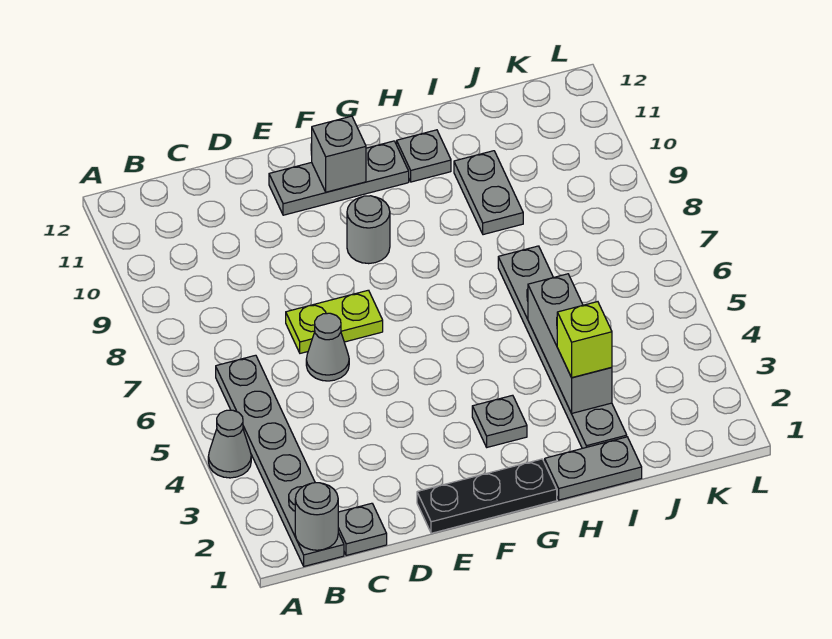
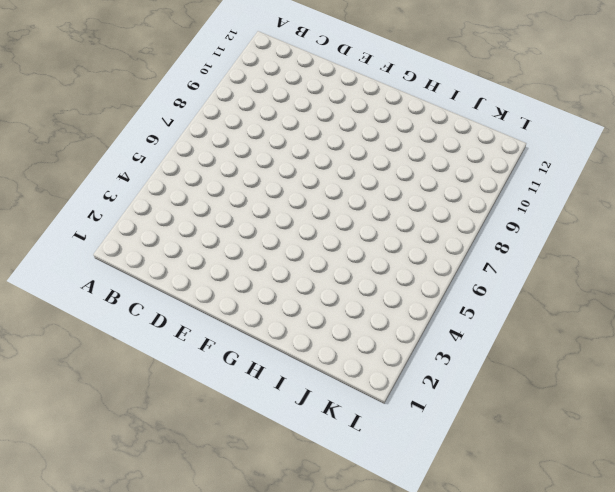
none -> grey 1x1 cone [208,410,251,478]
none -> grey 1x6 plate [216,355,344,566]
none -> grey 1x1 plate [338,503,387,555]

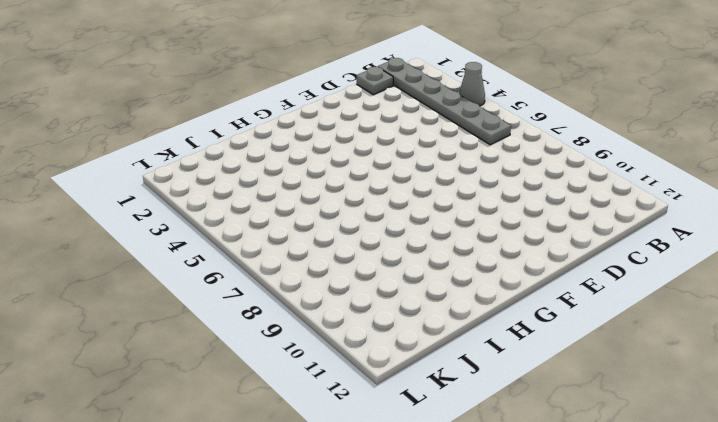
none -> grey 1x1 cone [306,313,349,381]
none -> lime 1x2 plate [286,290,383,353]
none -> black 1x3 plate [417,459,557,533]

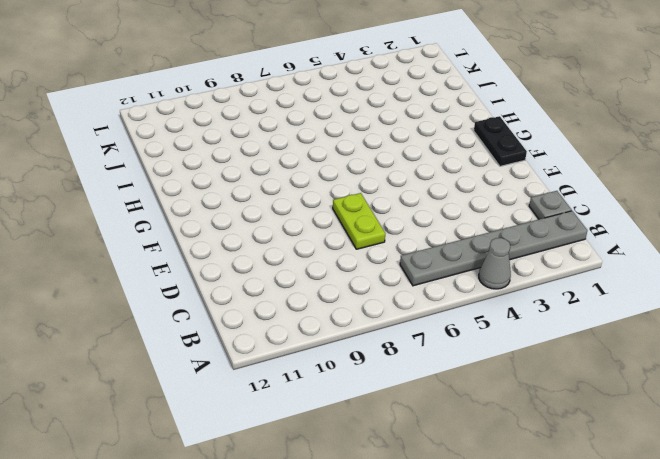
black 1x2 plate [474,116,527,166] -> black 1x3 plate [417,459,557,533]
none -> grey 1x1 cone [306,313,349,381]
none -> grey 1x3 plate [269,141,409,215]
none -> grey 1x1 round brick [347,196,390,264]

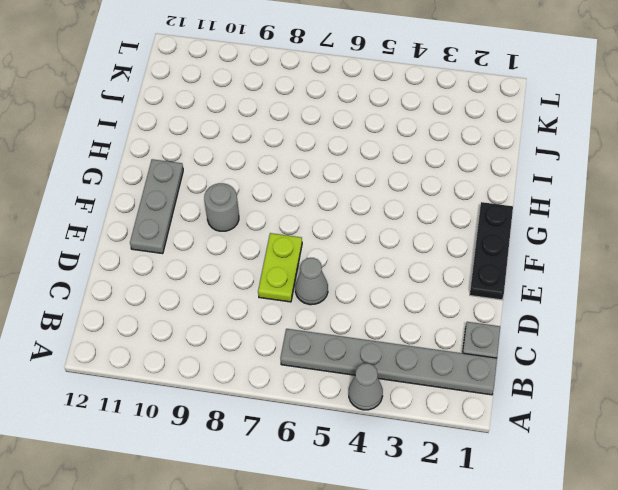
none -> grey 1x1 plate [472,395,527,447]
none -> grey 1x2 plate [545,437,642,500]
none -> grey 1x1 plate [397,130,451,182]

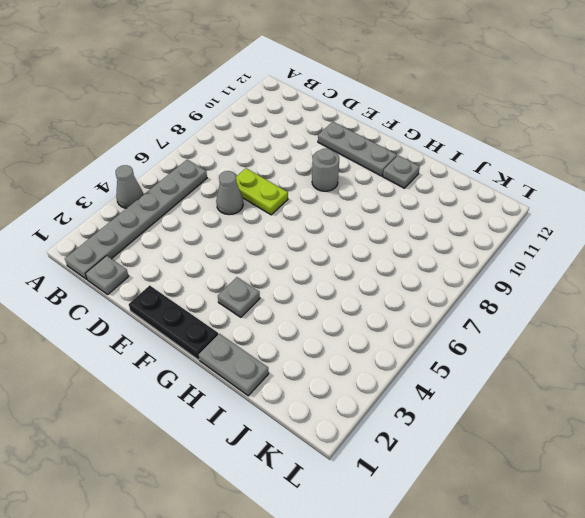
none -> grey 1x6 plate [498,246,627,448]
none -> grey 1x2 plate [454,151,523,235]
none -> grey 1x1 round brick [295,483,338,550]

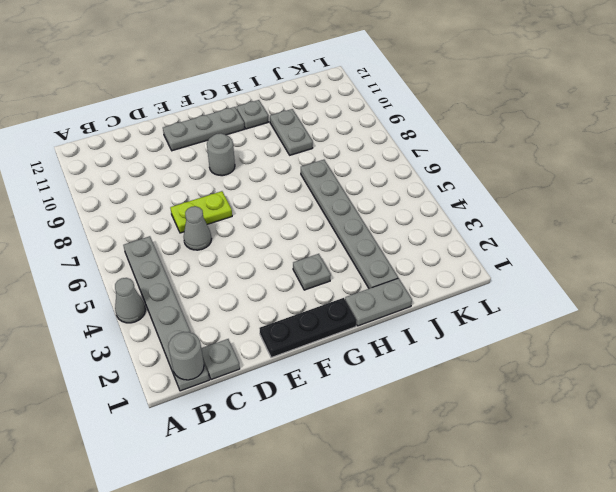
none -> grey 1x1 brick [312,116,366,192]
none -> grey 1x3 brick [528,274,612,413]
none -> lime 1x1 brick [557,302,612,378]

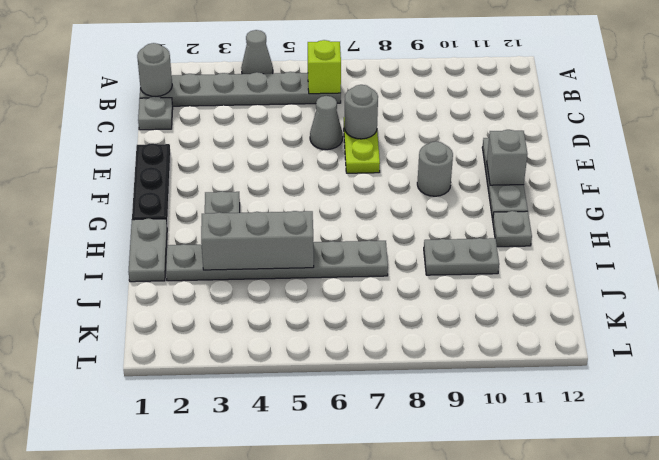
lime 1x1 brick [308,40,341,94] -> lime 1x1 brick moved to [557,302,612,378]
grey 1x1 round brick [344,85,378,139] -> none

